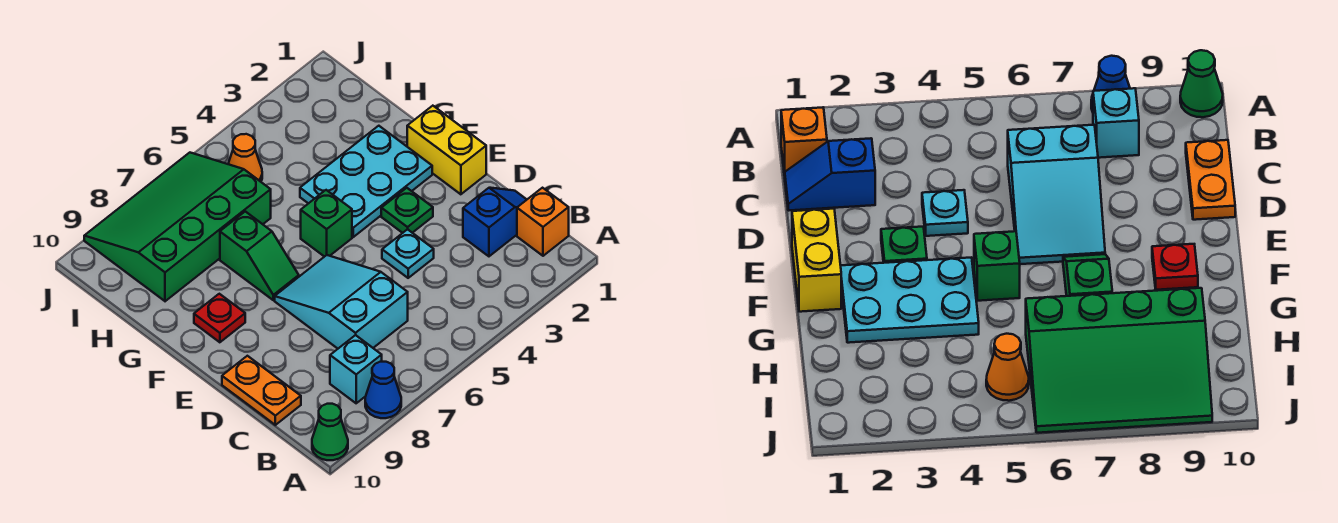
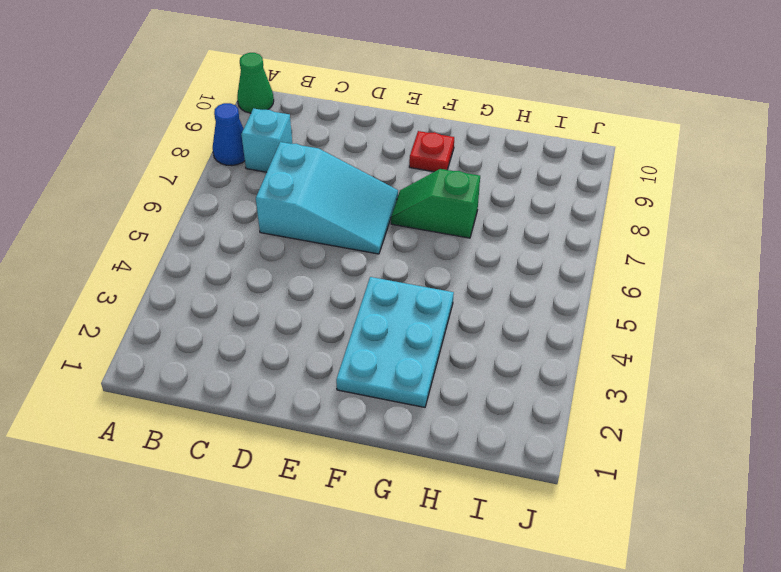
none -> orange 1x1 brick [517,188,569,256]
none -> blue 1x2 slope [463,188,527,256]
none -> orange 1x2 plate [222,356,301,425]

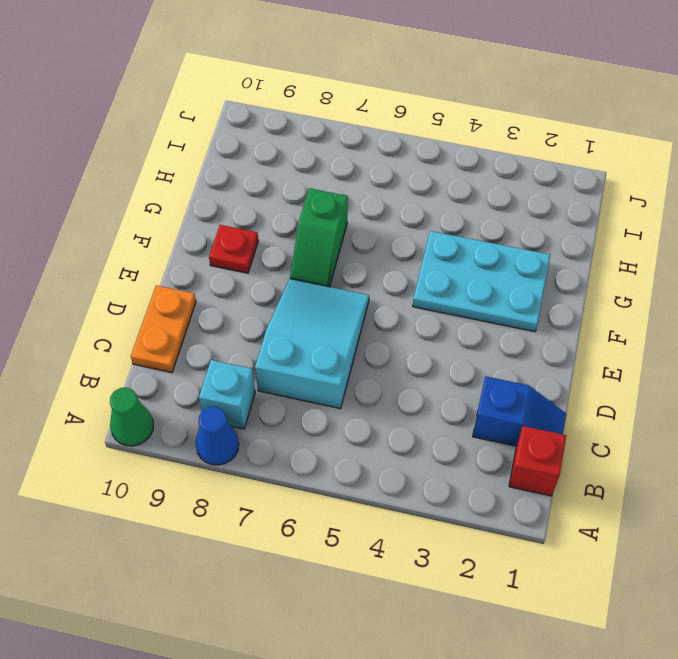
red 1x1 brick [509,426,566,496] -> orange 1x1 brick [517,188,569,256]
none -> cyan 1x1 plate [382,229,434,278]
none -> yellow 1x2 brick [407,106,486,194]
none -> green 1x1 plate [381,188,433,233]

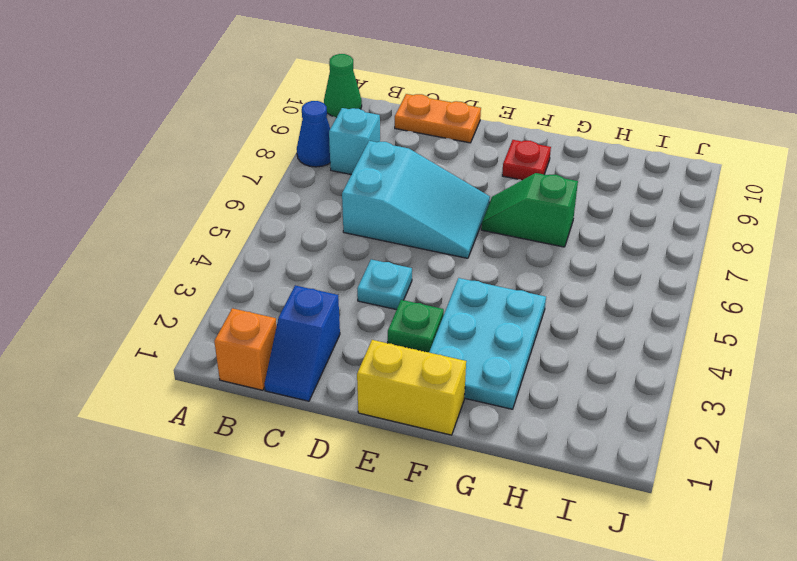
none -> green 1x1 brick [301,190,352,257]
none -> green 3x4 slope [84,153,271,301]
none -> orange 1x1 cone [228,134,262,182]

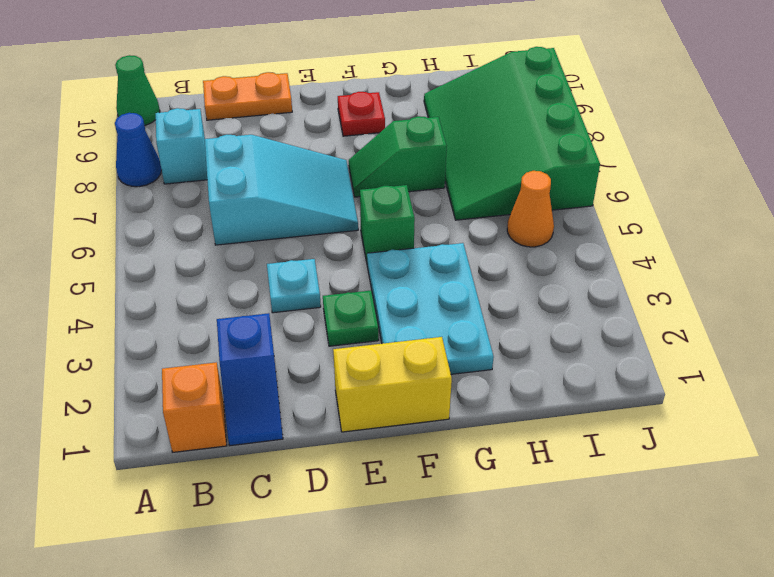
green 3x4 slope [424,47,600,220] -> green 3x4 slope turned to [84,153,271,301]

